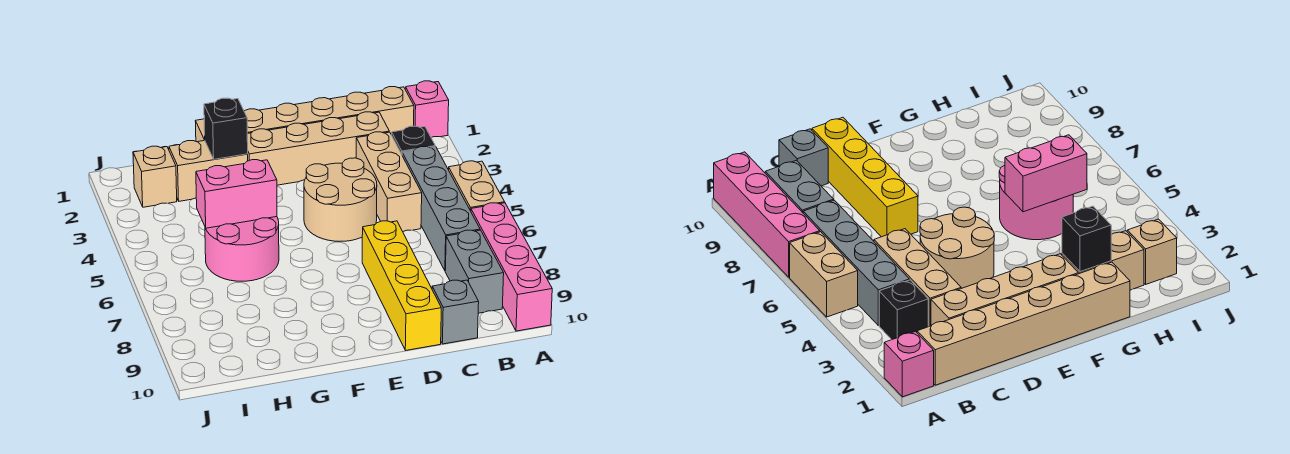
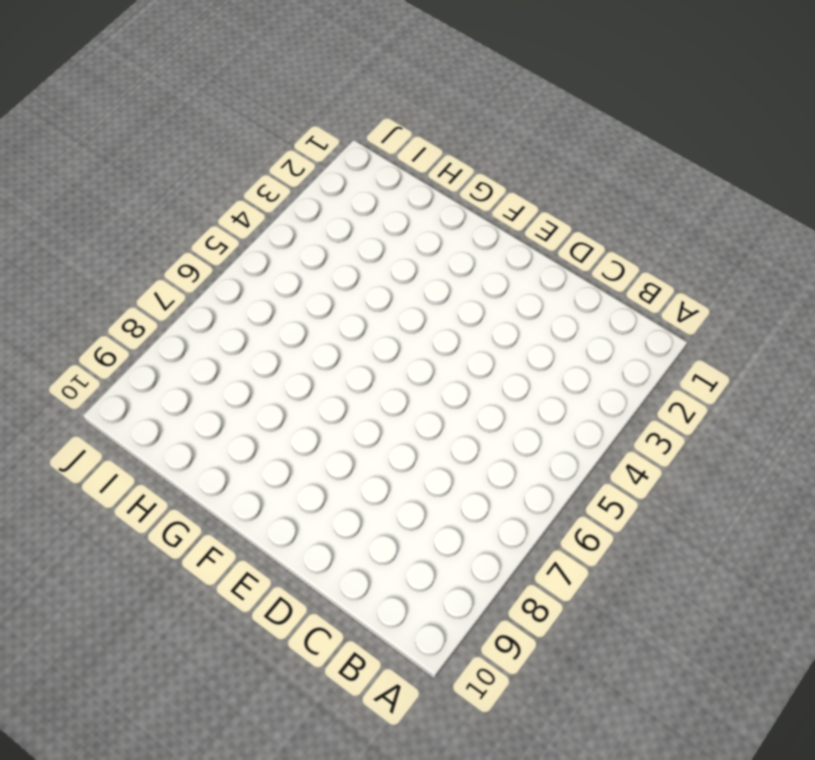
none -> pink 1x1 brick [405,81,449,138]
none -> tan 1x2 brick [449,161,505,211]
none -> pink 1x4 brick [471,203,552,331]

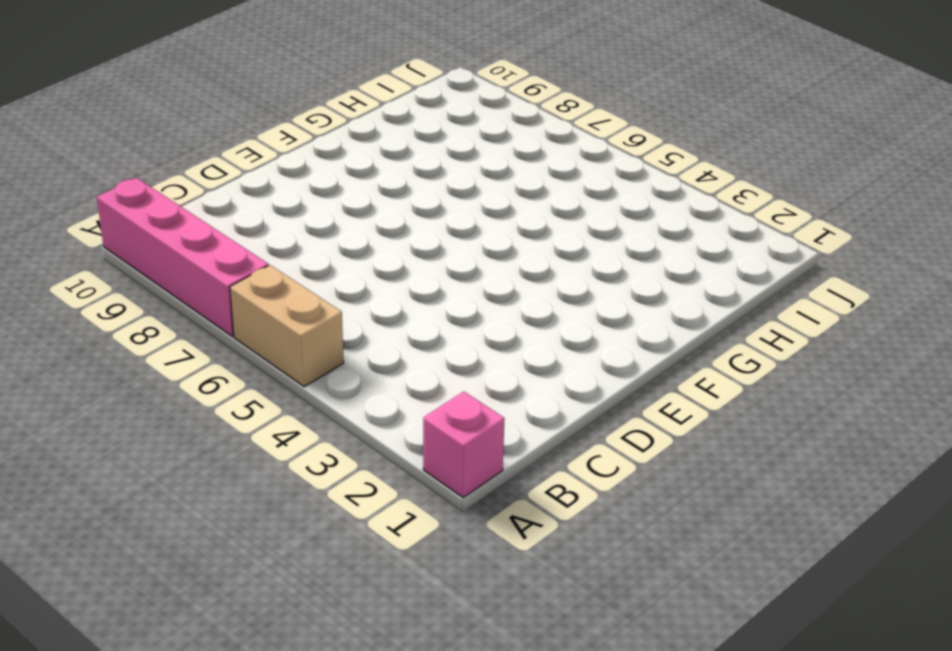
none -> tan 1x6 brick [195,87,414,142]
none -> black 1x1 brick [392,126,435,154]
none -> grey 1x4 brick [402,146,480,270]

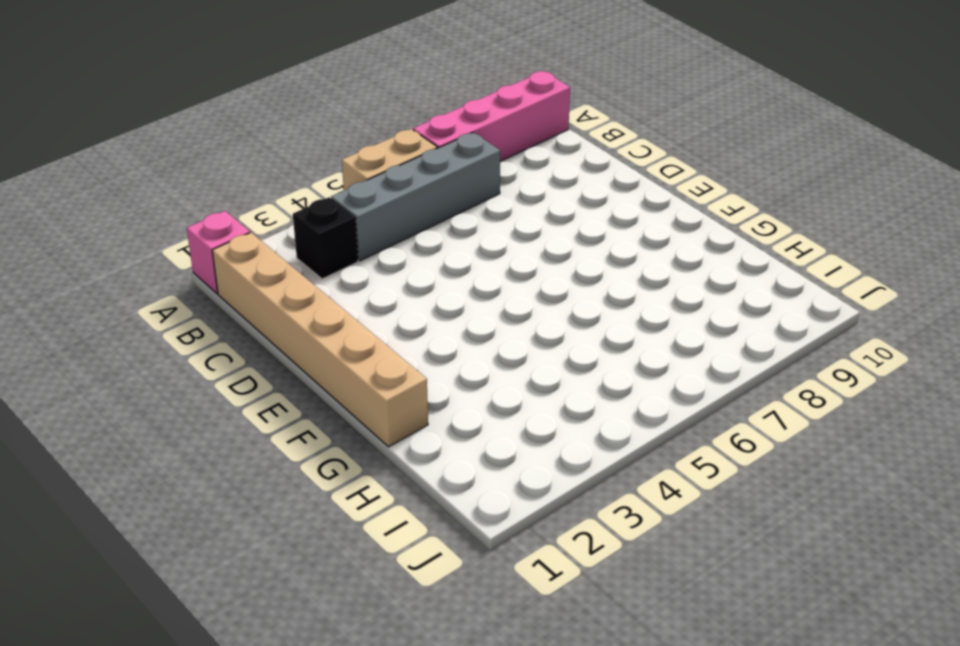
none -> grey 1x2 brick [445,230,504,313]
none -> tan 1x4 brick [247,112,389,185]
none -> tan 1x3 brick [356,132,422,231]

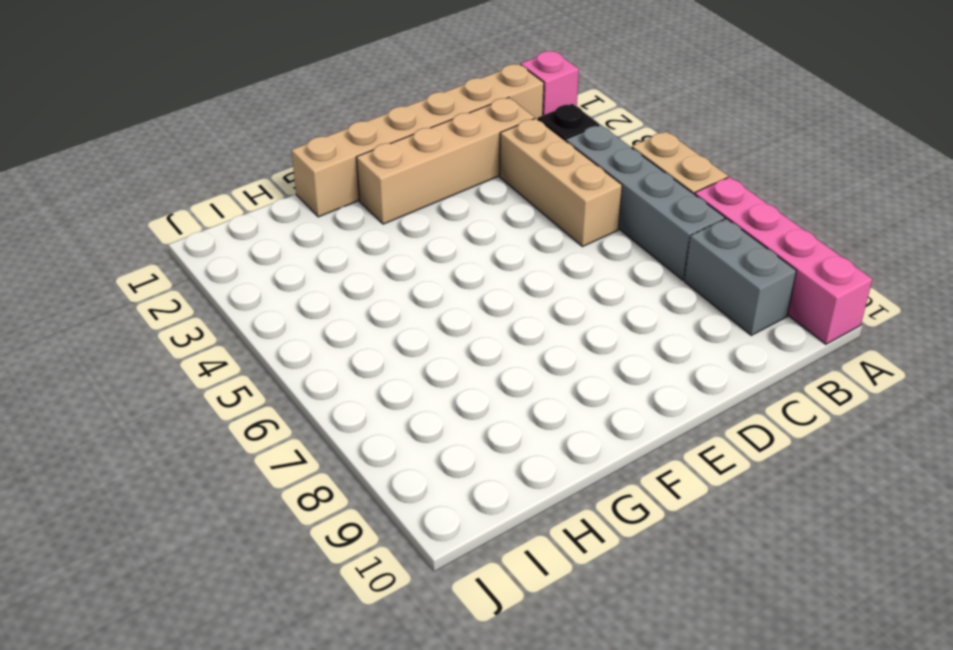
none -> grey 1x1 brick [432,280,479,344]
none -> tan 2x2 round brick [304,158,377,242]
none -> yellow 1x4 brick [362,221,441,350]

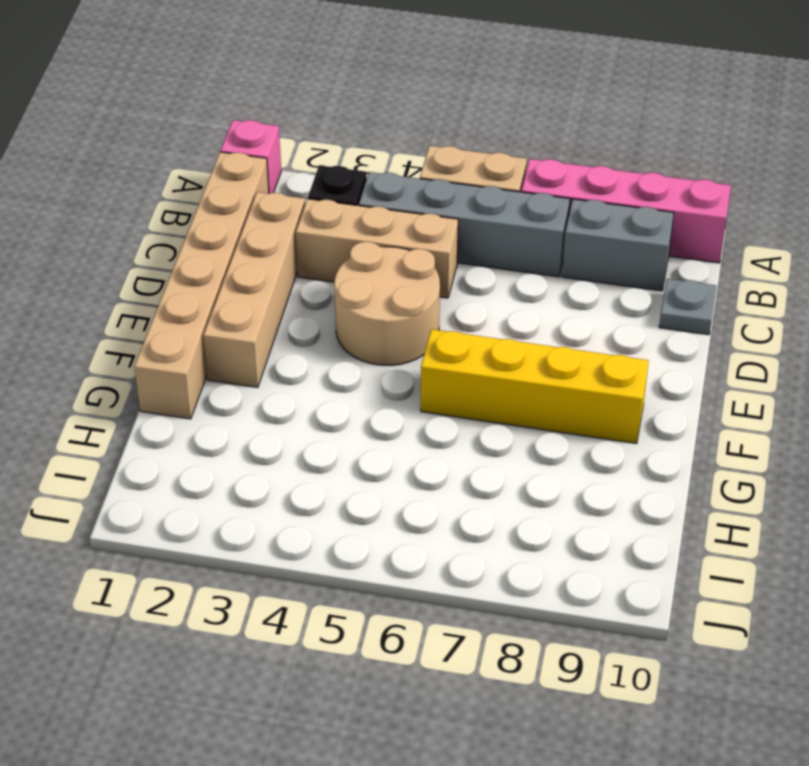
grey 1x1 plate [659,279,716,335] -> grey 1x1 brick [432,280,479,344]
yellow 1x4 brick [421,329,649,444] -> yellow 1x4 brick moved to [362,221,441,350]
none -> tan 1x2 brick [169,140,248,201]
none -> pink 2x2 round brick [205,217,279,281]
none -> tan 1x1 brick [133,146,177,207]

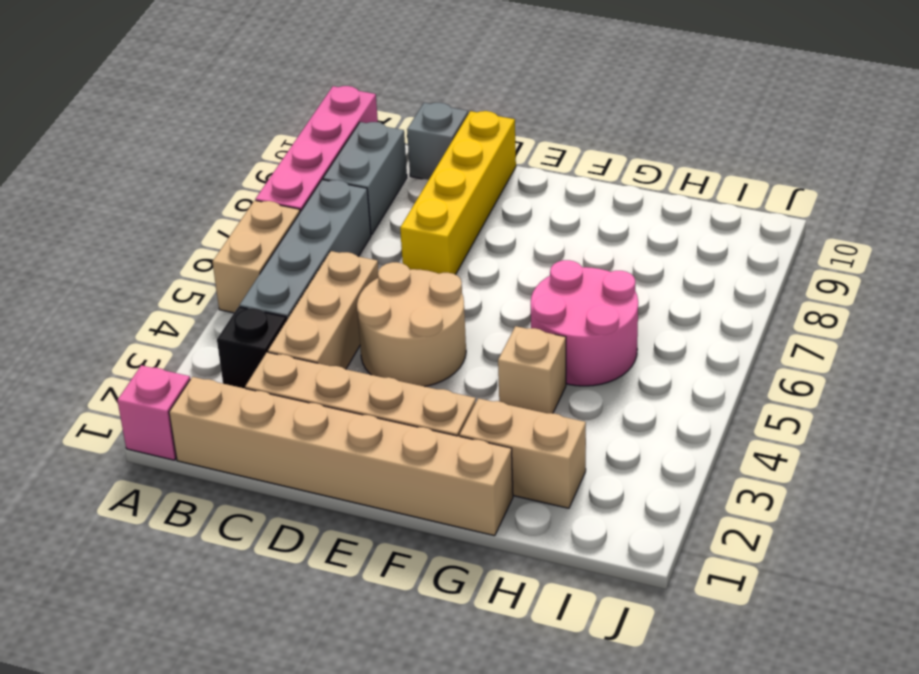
tan 1x1 brick [498,326,566,413] -> tan 1x1 brick moved to [133,146,177,207]
none -> black 1x1 brick [204,98,248,159]
none -> pink 1x2 brick [196,160,277,228]

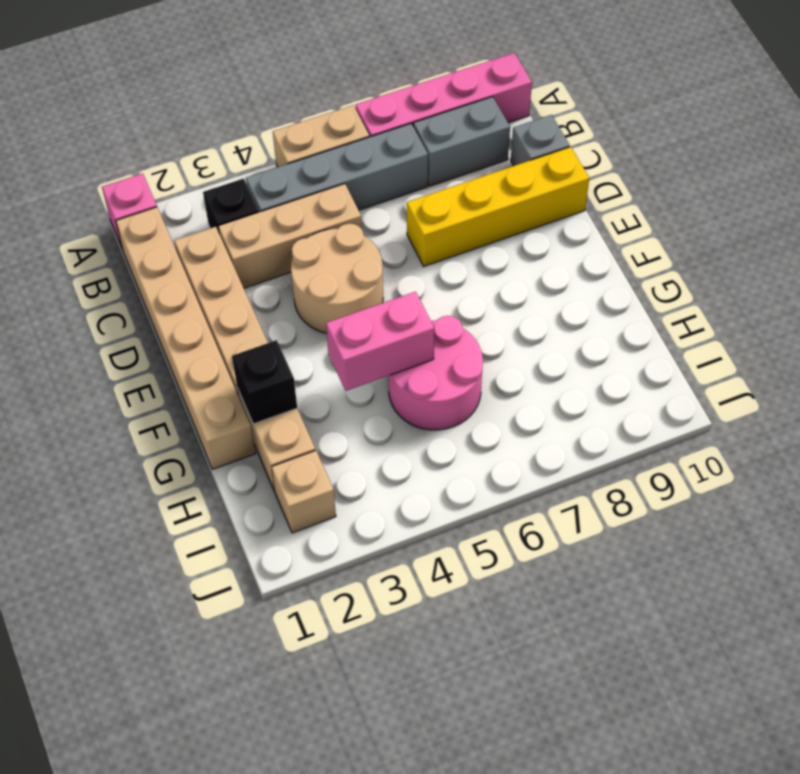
pink 1x2 brick [326,292,434,391] -> pink 1x2 brick turned to [196,160,277,228]

